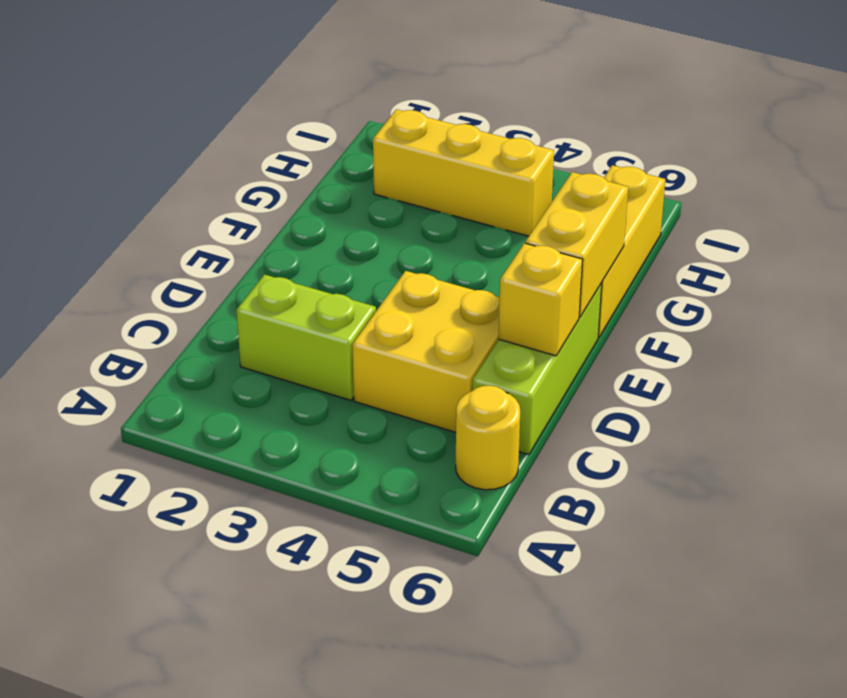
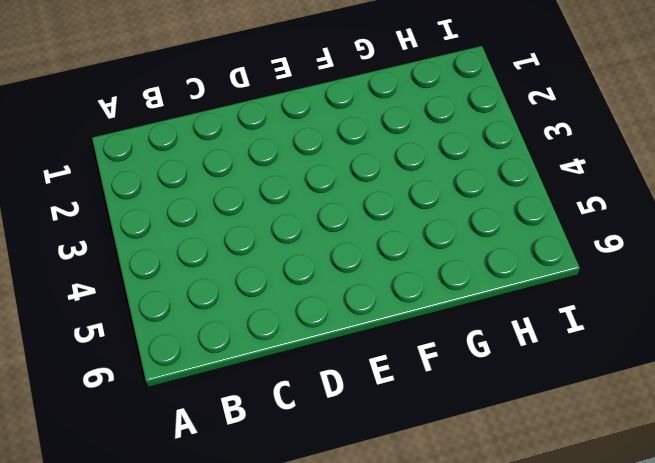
none -> yellow 1x1 round brick [456,386,520,490]
none -> lime 1x2 brick [237,274,376,400]

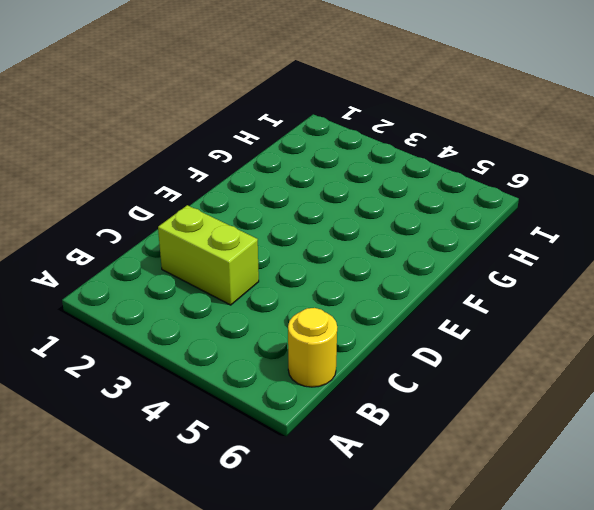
none -> yellow 2x2 brick [352,271,500,432]
none -> lime 1x3 brick [473,283,602,455]

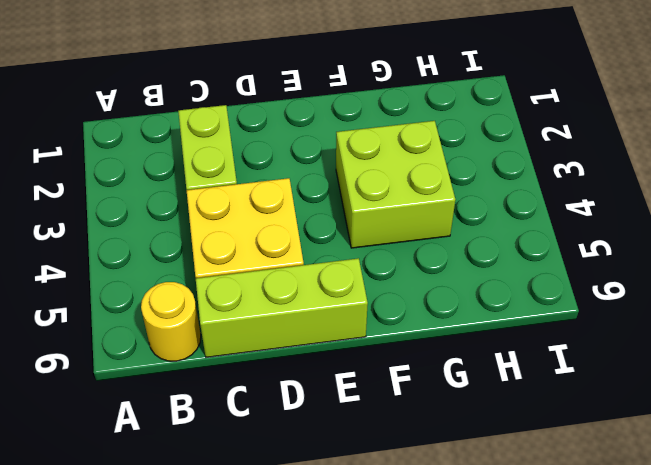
lime 2x2 brick [336,121,455,248] -> none
none -> yellow 1x3 brick [598,165,665,338]
none -> yellow 1x3 brick [373,109,554,236]

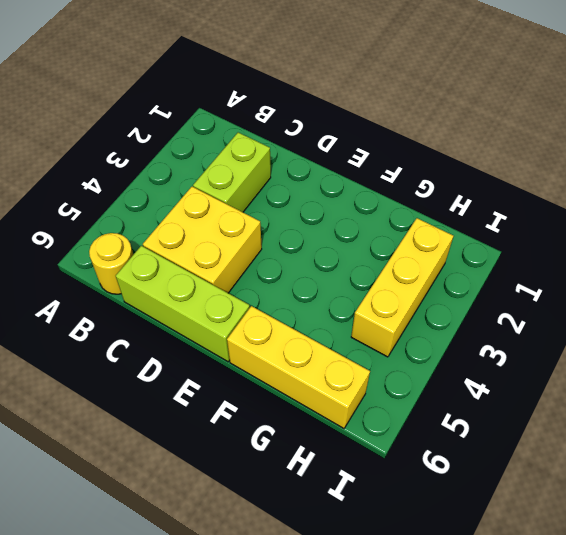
none -> yellow 1x1 brick [499,243,583,356]
none -> yellow 1x2 brick [525,172,628,317]

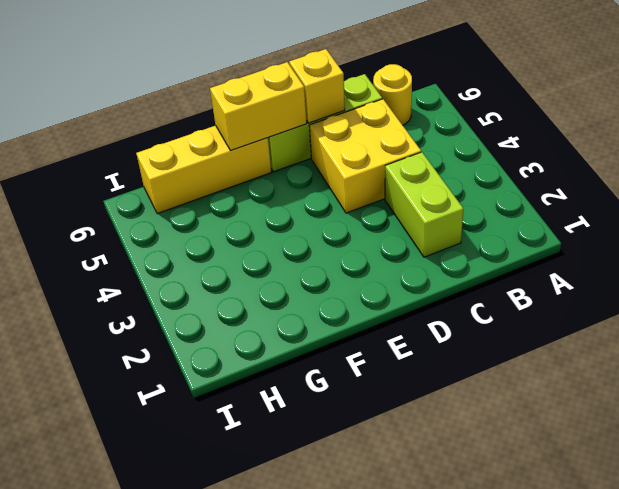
none -> yellow 1x3 brick [373,109,554,236]

